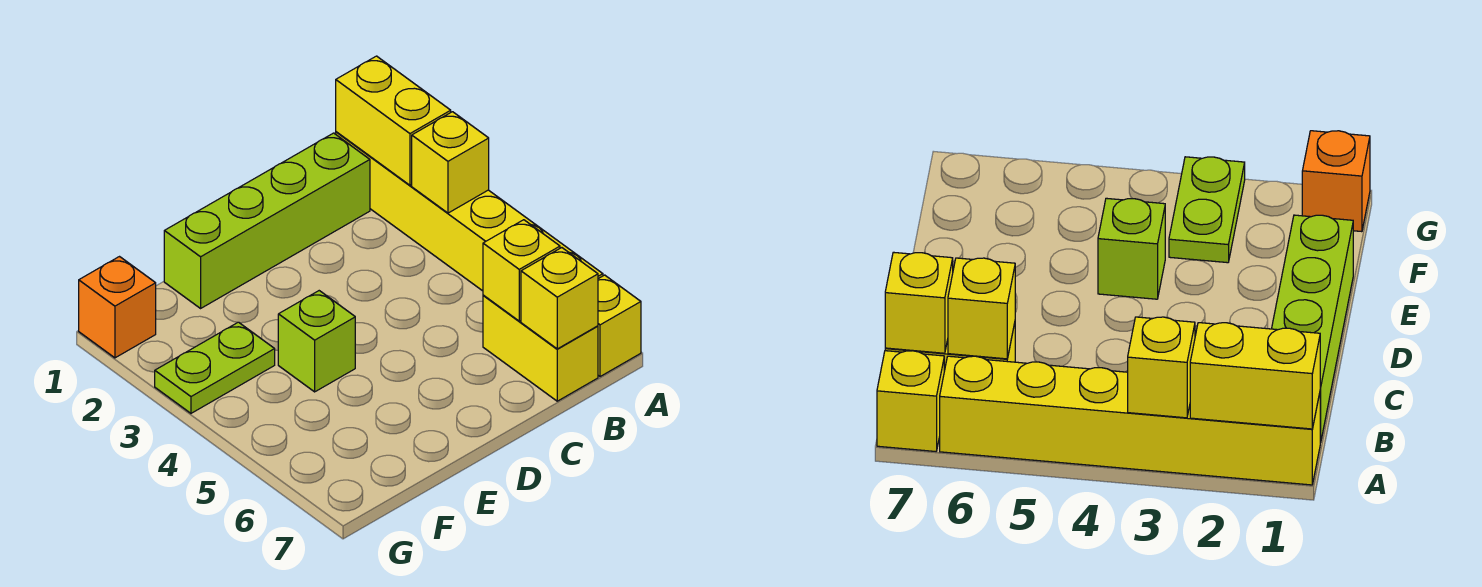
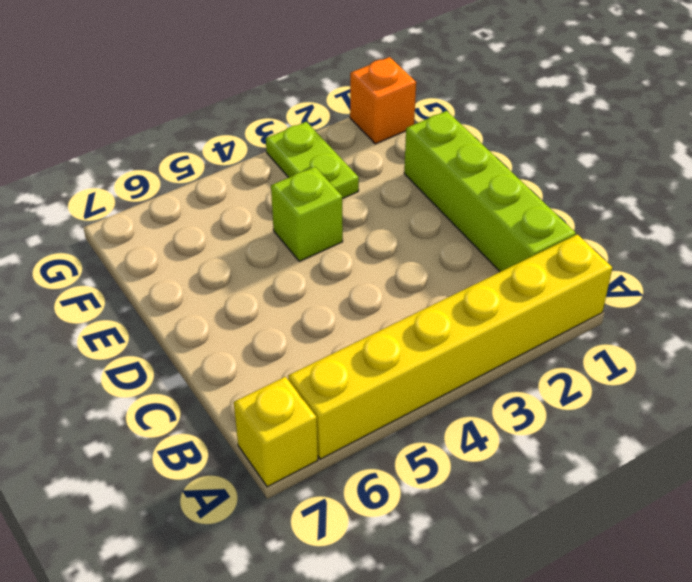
none -> yellow 1x2 brick [483,295,598,401]
none -> yellow 1x2 brick [336,56,451,185]

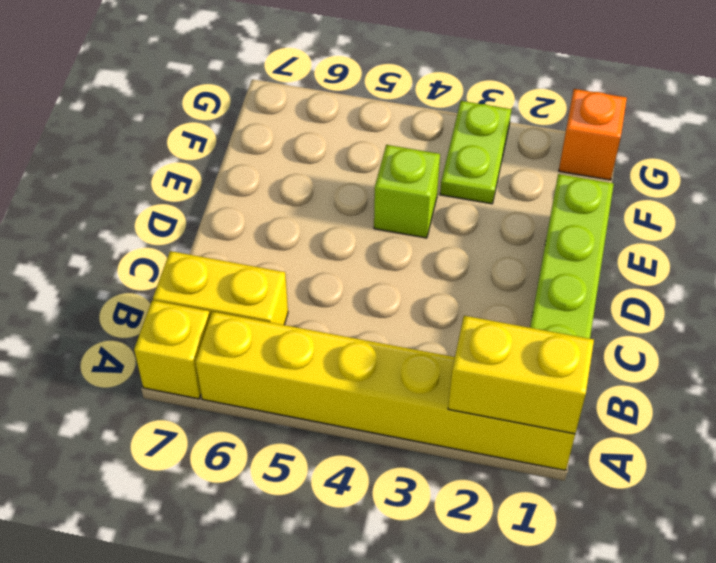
none -> yellow 1x1 brick [412,112,489,213]
none -> yellow 1x1 brick [483,220,560,321]

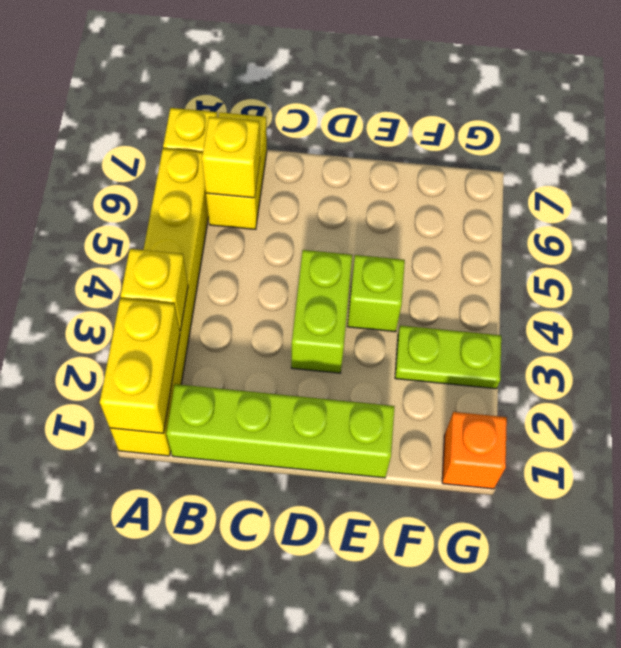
lime 1x2 brick [291,250,352,373] -> none
none -> yellow 1x1 brick [521,248,598,349]

